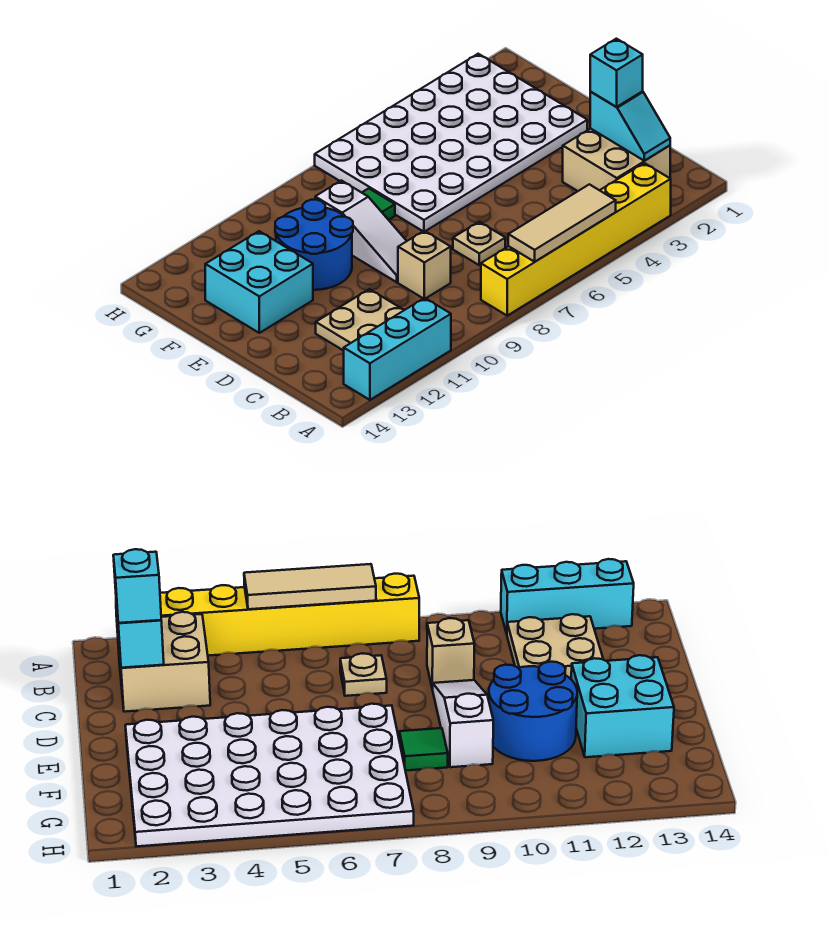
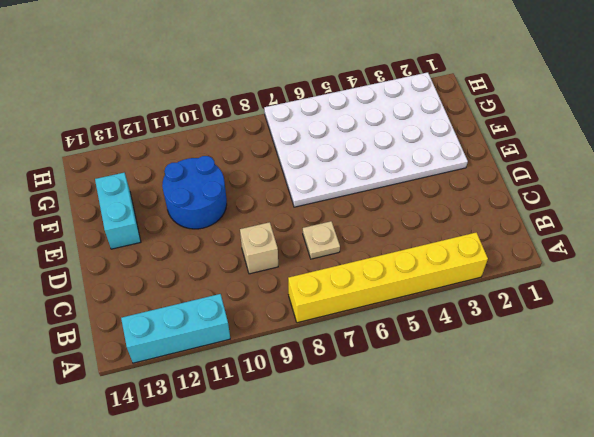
cyan 1x2 brick [95,173,141,249] -> cyan 2x2 brick [205,231,313,333]
none -> tan 2x2 brick [563,128,670,191]
none -> tan 2x2 plate [316,289,404,351]
none -> white 1x3 slope [315,180,407,282]

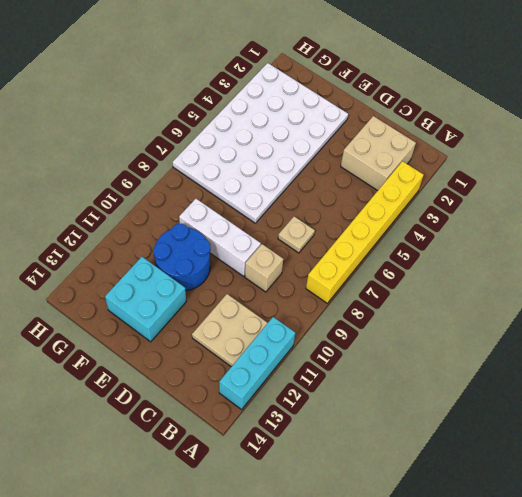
white 1x3 brick [179,199,261,276] -> white 1x3 slope [315,180,407,282]
none -> green 1x1 tile [362,188,395,220]
none -> tan 1x3 tile [508,184,616,262]
none -> cyan 1x2 slope [590,91,670,161]

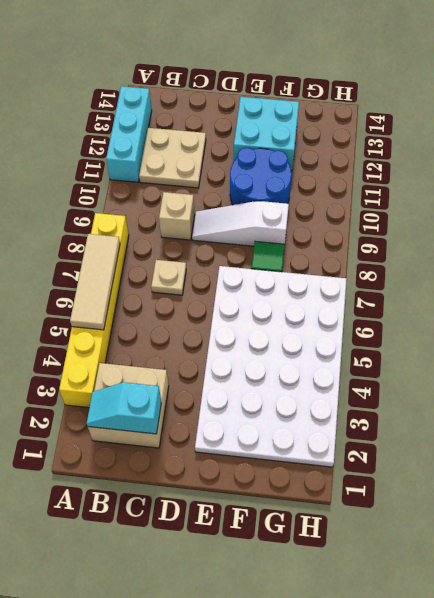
none -> cyan 1x1 brick [590,39,643,107]

